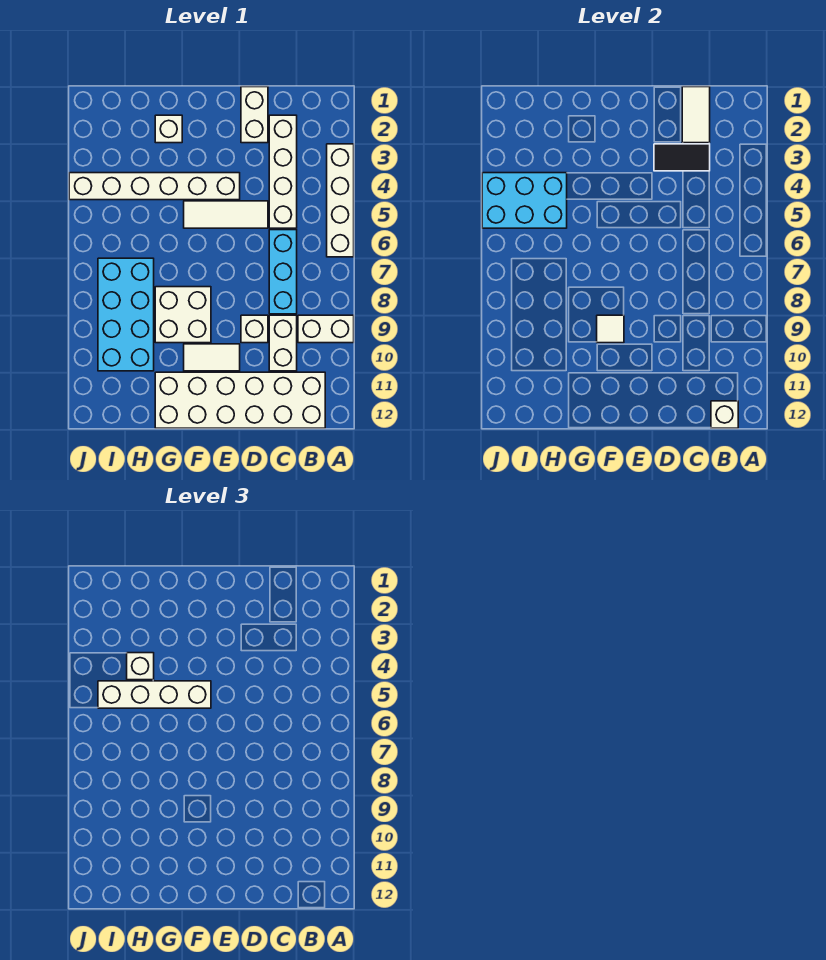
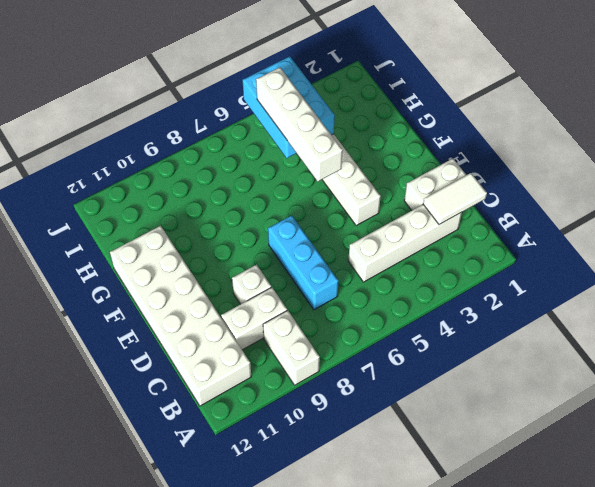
cyan 1x3 brick [268,215,339,310] -> cyan 1x3 brick turned to [269,230,297,314]
none -> white 1x4 brick [327,144,354,257]
none -> white 1x3 tile [184,201,268,228]
none -> white 1x2 tile [184,344,240,371]

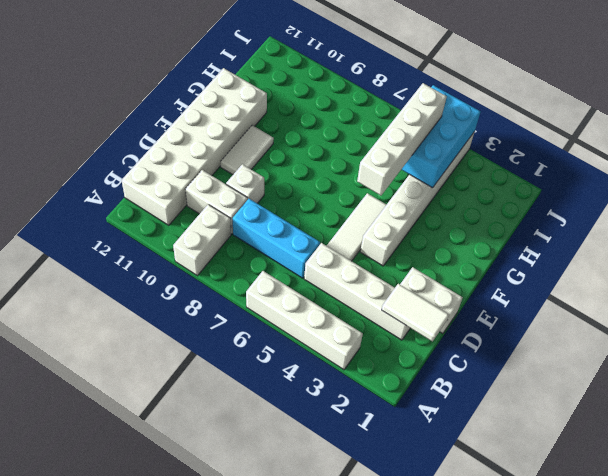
none -> white 2x2 brick [155,287,211,343]
none -> white 1x1 brick [155,115,182,143]
none -> cyan 2x4 brick [98,258,154,371]

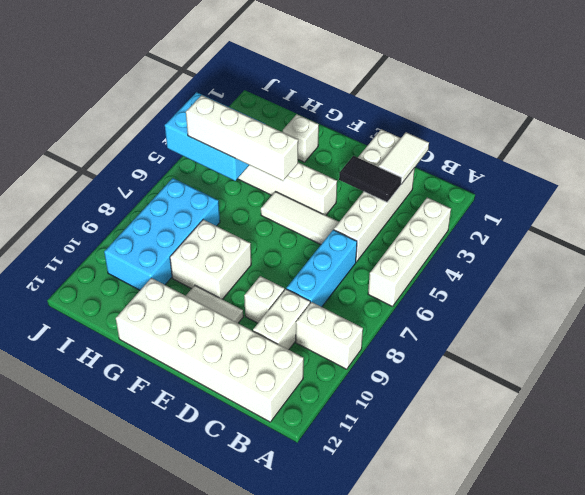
none -> white 1x1 brick [711,401,738,428]
none -> white 1x1 tile [597,315,624,343]
none -> white 1x1 brick [127,653,154,680]

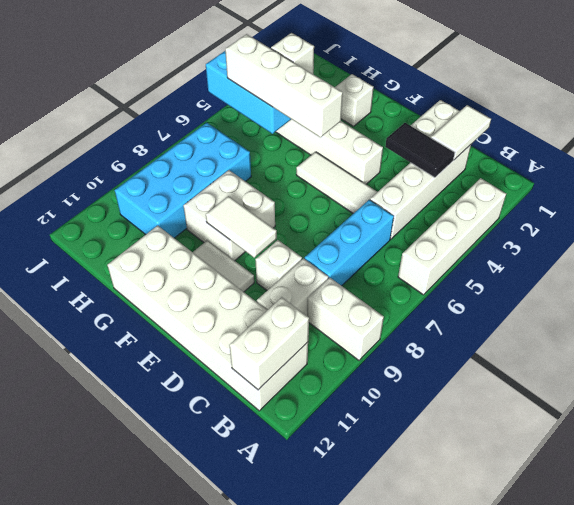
white 1x2 brick [229,297,309,390] -> white 1x1 brick [711,401,738,428]
white 1x2 tile [206,196,277,258] -> white 1x1 tile [597,315,624,343]

